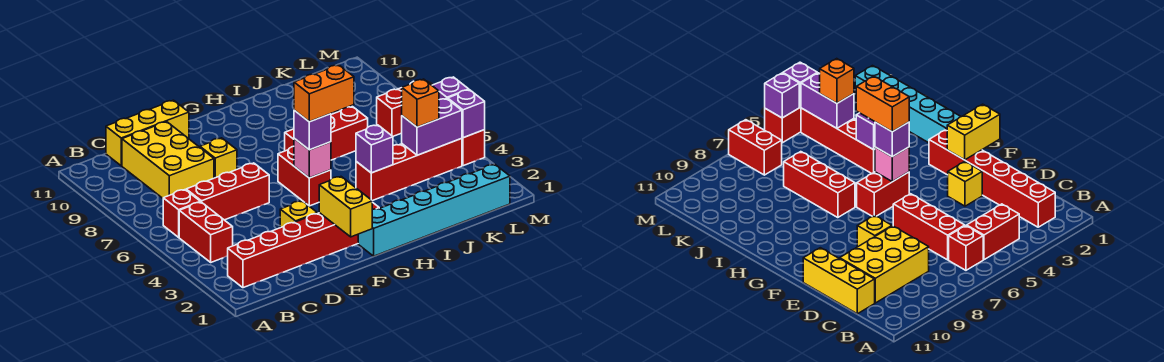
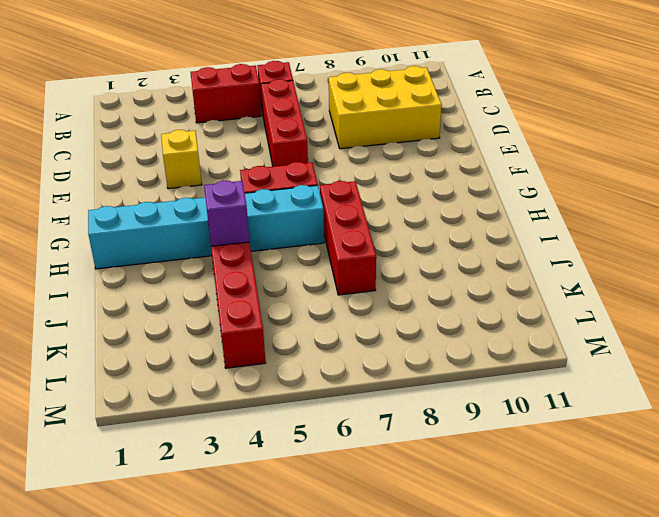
cyan 1x6 brick [88,185,324,269] -> cyan 1x6 brick turned to [358,164,510,256]
none -> red 1x6 brick [228,202,379,288]
none -> yellow 1x3 brick [106,100,189,166]
none -> yellow 1x1 brick [200,138,237,178]

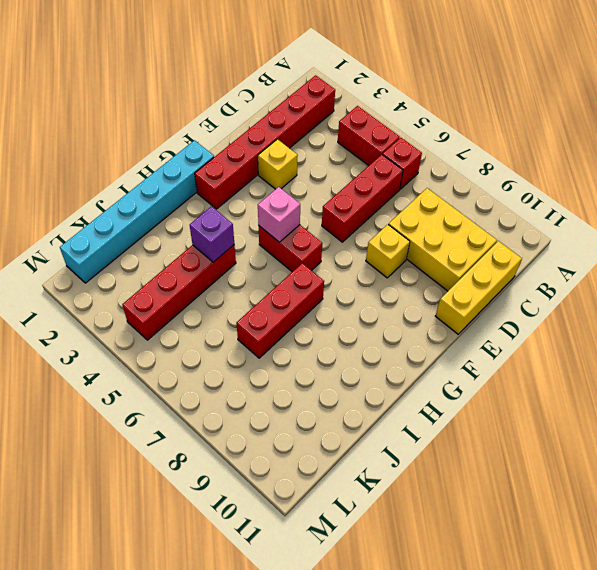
none -> red 1x2 brick [377,81,414,136]
none -> red 1x2 brick [462,130,485,166]
none -> yellow 1x2 brick [319,177,372,237]

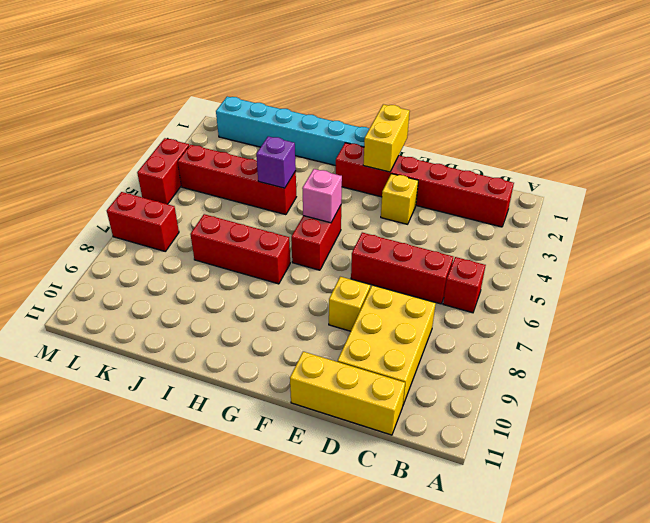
none -> red 1x2 brick [179,202,233,262]
none -> purple 1x2 brick [402,99,462,155]
none -> purple 1x1 brick [448,90,485,138]

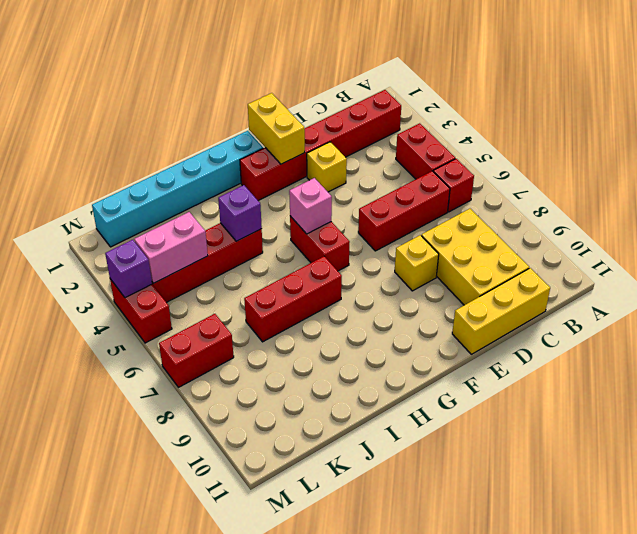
pink 1x2 brick [134,212,208,283] -> purple 1x2 brick [402,99,462,155]
none -> purple 1x1 brick [432,77,469,100]
none -> purple 1x1 brick [294,110,331,150]
none -> orange 1x1 brick [402,79,439,127]

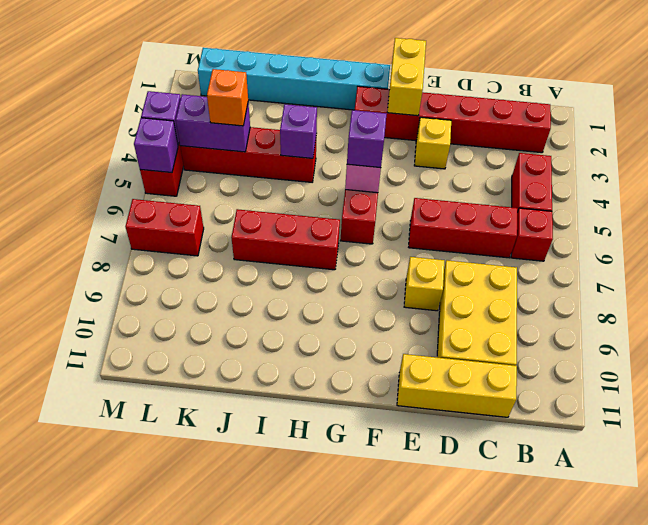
none -> orange 1x2 brick [294,65,354,122]

